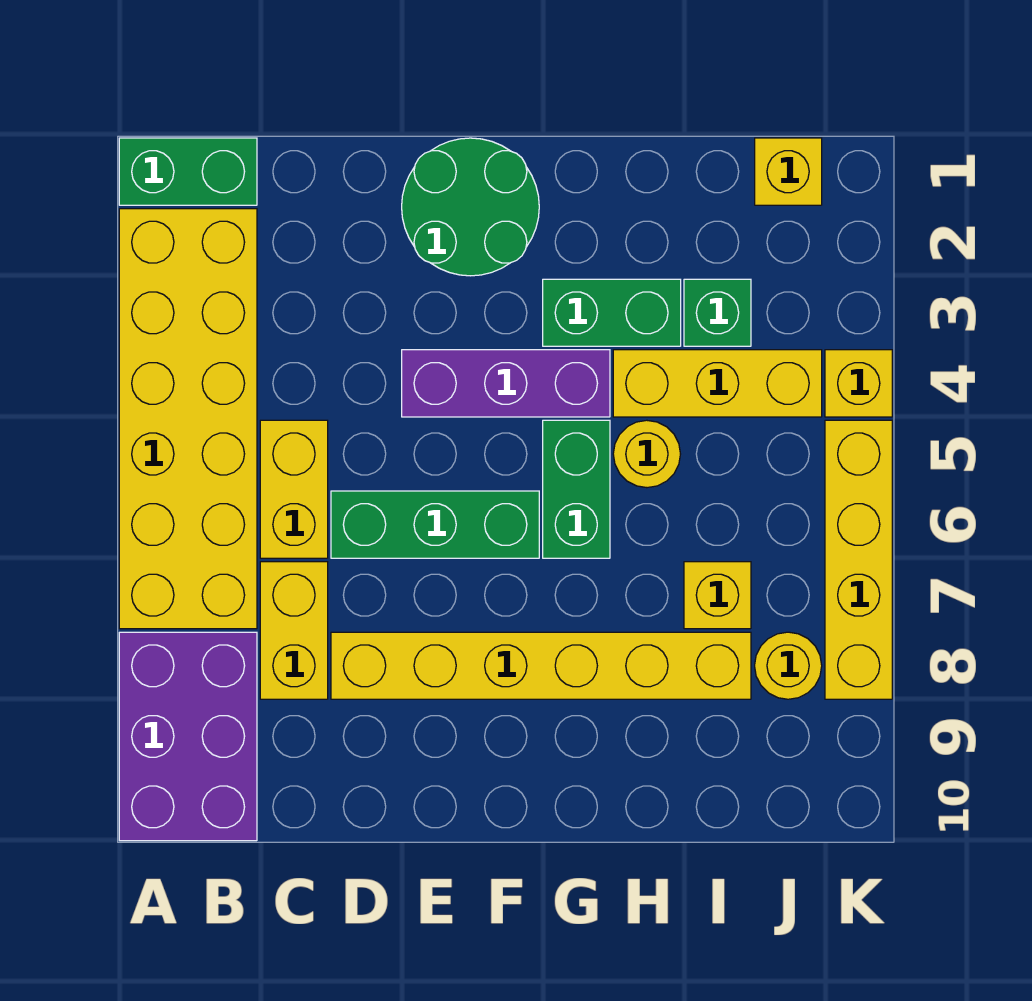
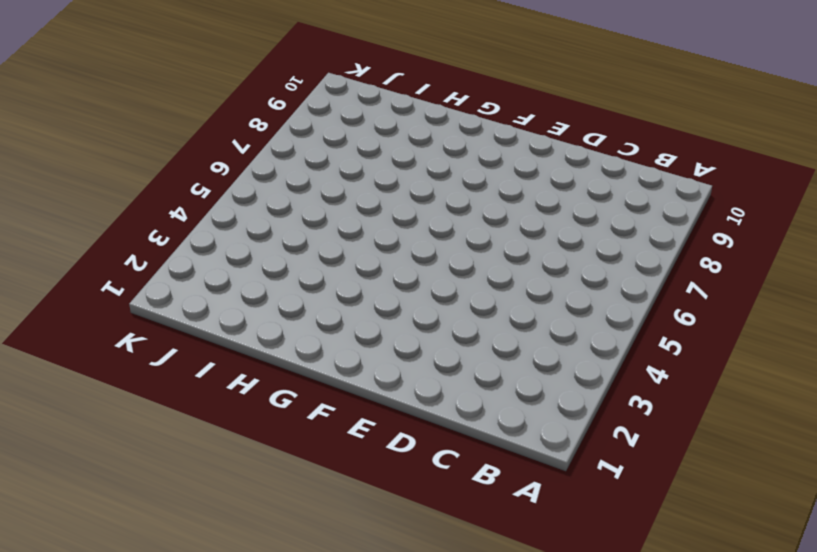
none -> green 1x2 brick [119,138,257,205]
none -> yellow 2x6 brick [119,209,257,629]
none -> purple 2x3 brick [119,632,257,841]

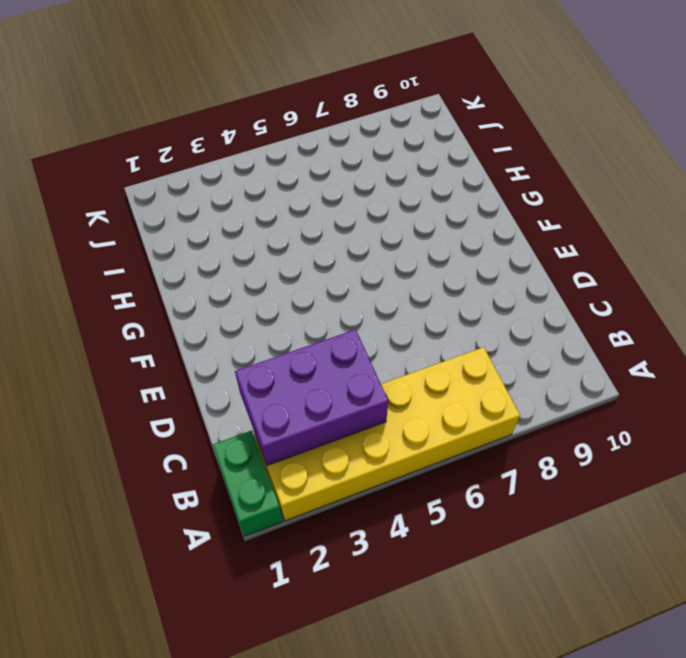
purple 2x3 brick [235,329,388,466] -> purple 2x3 brick moved to [119,632,257,841]
none -> yellow 1x2 brick [260,420,328,558]
none -> yellow 1x2 brick [260,562,328,699]
none -> green 1x3 brick [331,491,539,558]

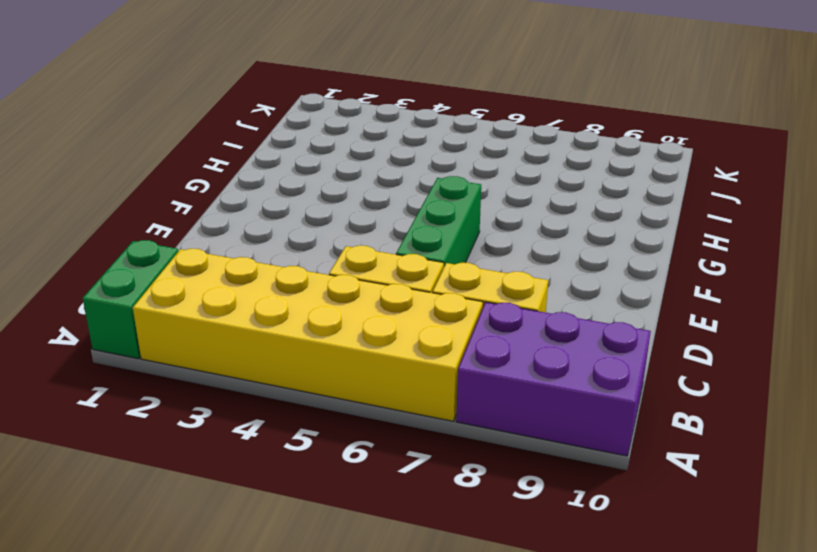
none -> yellow 1x6 brick [331,632,751,699]
none -> green 2x2 round brick [402,138,539,276]
none -> purple 1x3 brick [402,350,610,417]

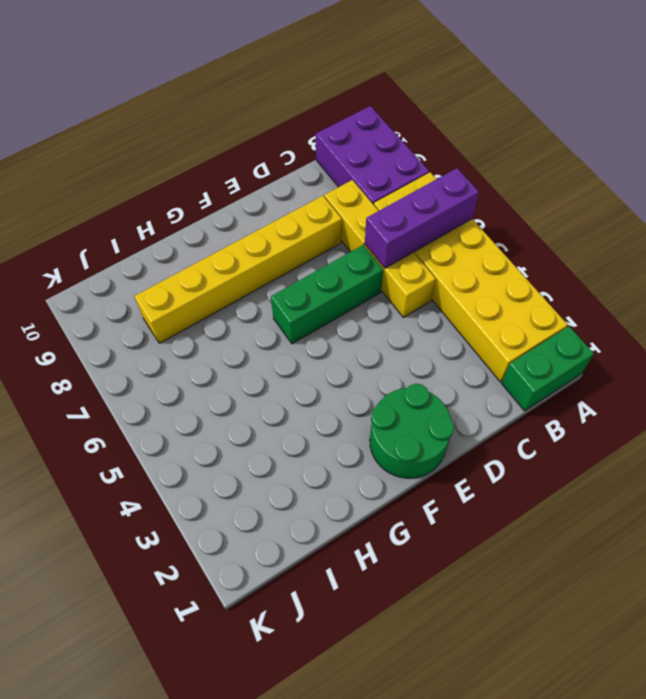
purple 1x3 brick [365,168,479,268] -> purple 1x3 brick moved to [402,350,610,417]
none -> green 1x2 brick [543,279,681,346]
none -> green 1x2 brick [543,420,610,558]
none -> yellow 1x3 brick [613,350,822,417]

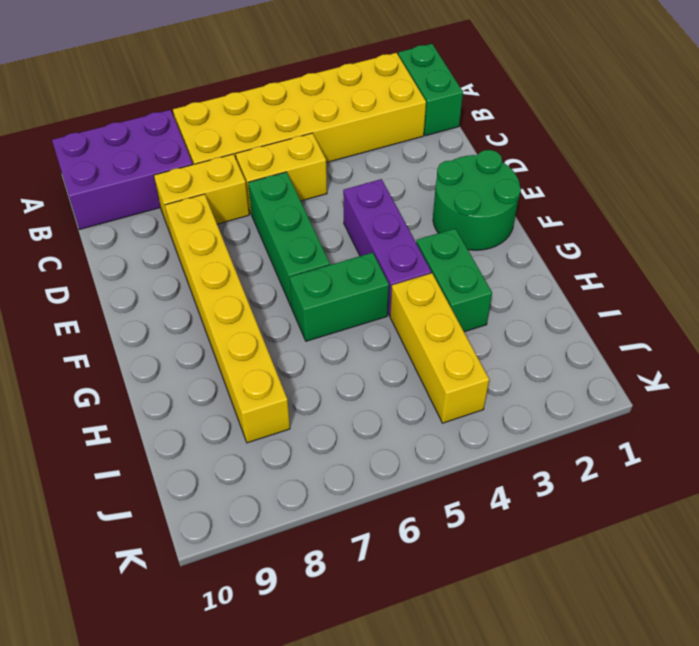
none -> yellow 1x1 round brick [613,420,680,488]
none -> green 1x1 brick [684,279,751,346]
none -> yellow 1x1 brick [684,562,751,629]

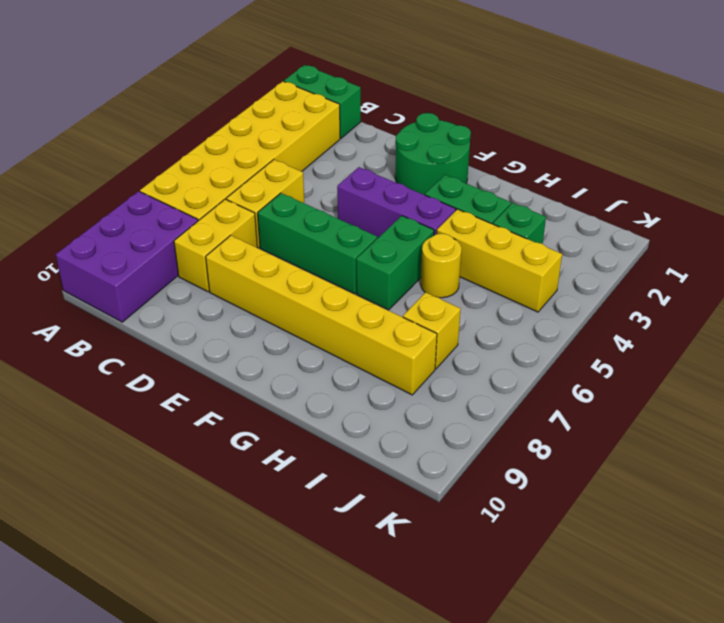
none -> yellow 1x1 brick [755,138,822,205]
none -> yellow 1x1 round brick [755,632,822,699]
none -> yellow 1x1 brick [825,350,892,417]

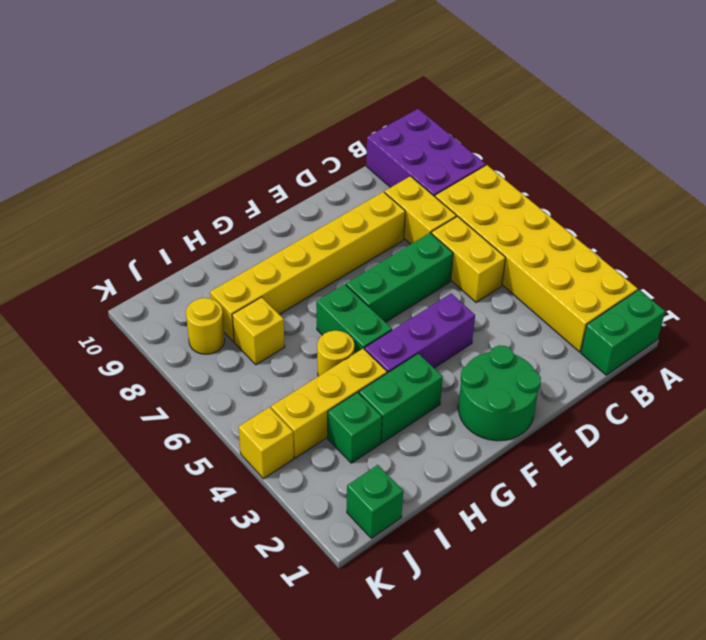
green 1x1 brick [347,465,403,538] -> yellow 1x1 brick [755,138,822,205]
none -> yellow 1x4 brick [825,420,892,699]

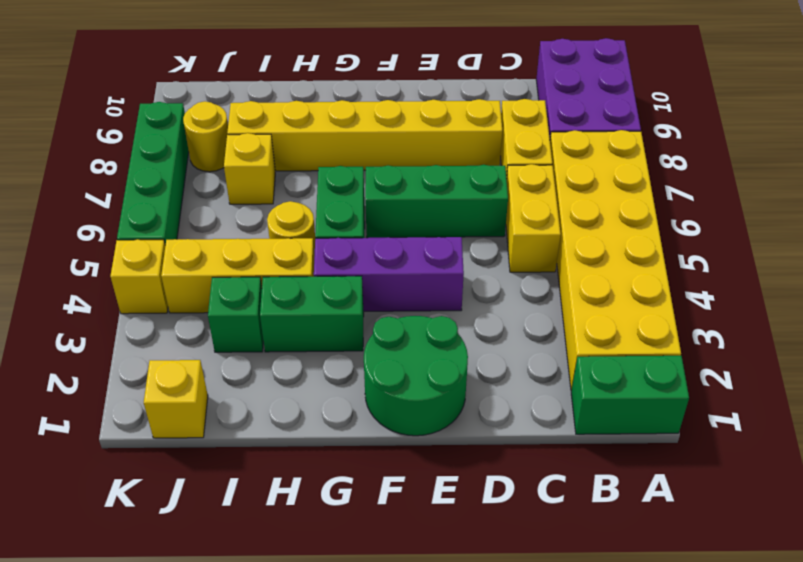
green 1x4 brick [117,102,189,245] -> yellow 1x4 brick [825,420,892,699]

